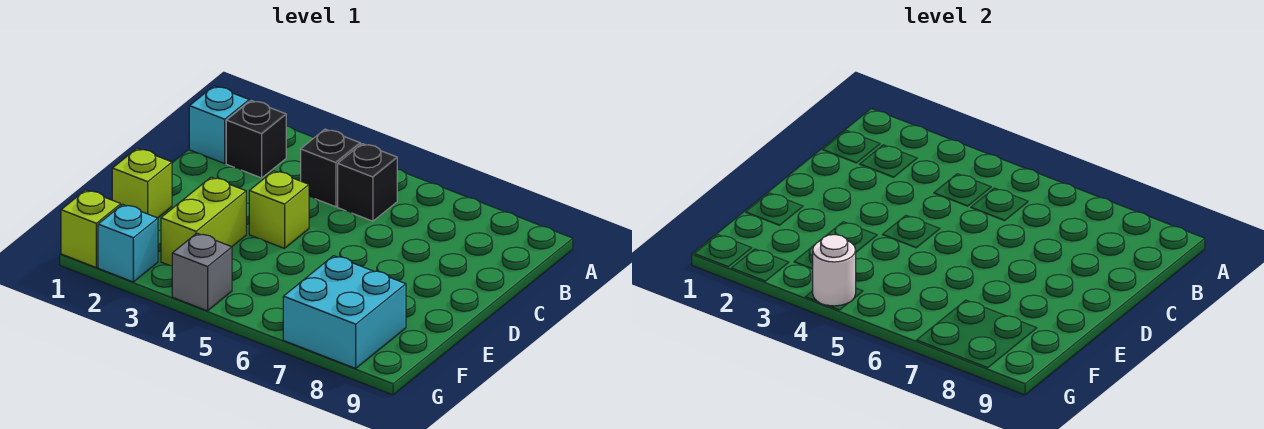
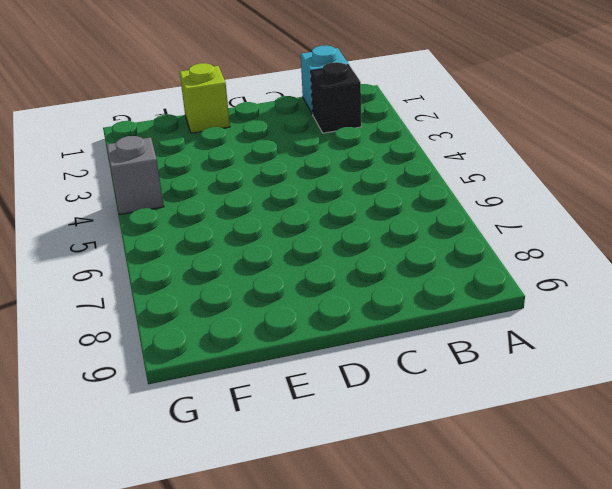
none -> black 1x1 brick [301,129,360,207]
none -> black 1x1 brick [338,144,397,221]
none -> lime 1x1 brick [249,171,309,248]

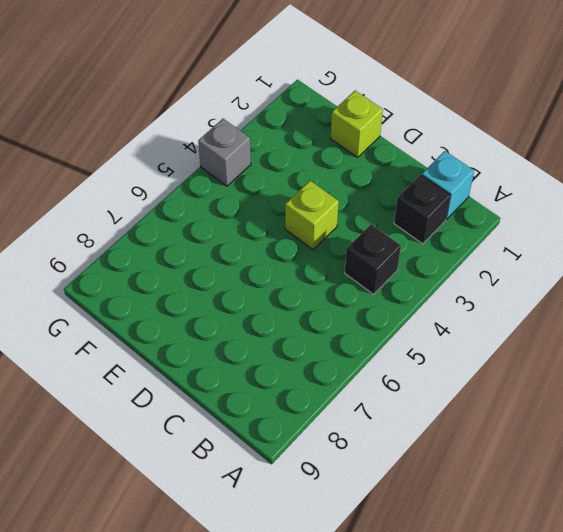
none -> black 1x1 brick [338,144,397,221]
none -> lime 1x2 brick [161,177,246,266]
none -> cyan 2x2 brick [283,256,406,368]

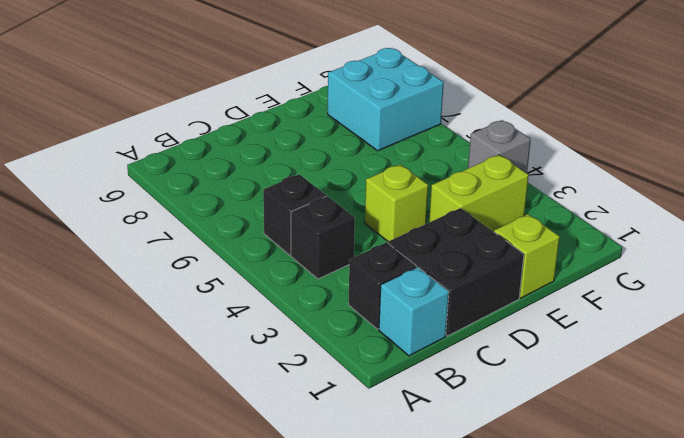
black 2x2 brick [388,208,524,336] -> none
none -> lime 1x1 brick [61,190,121,267]
none -> cyan 1x1 brick [98,204,158,282]
none -> white 1x1 round brick [813,235,856,306]

